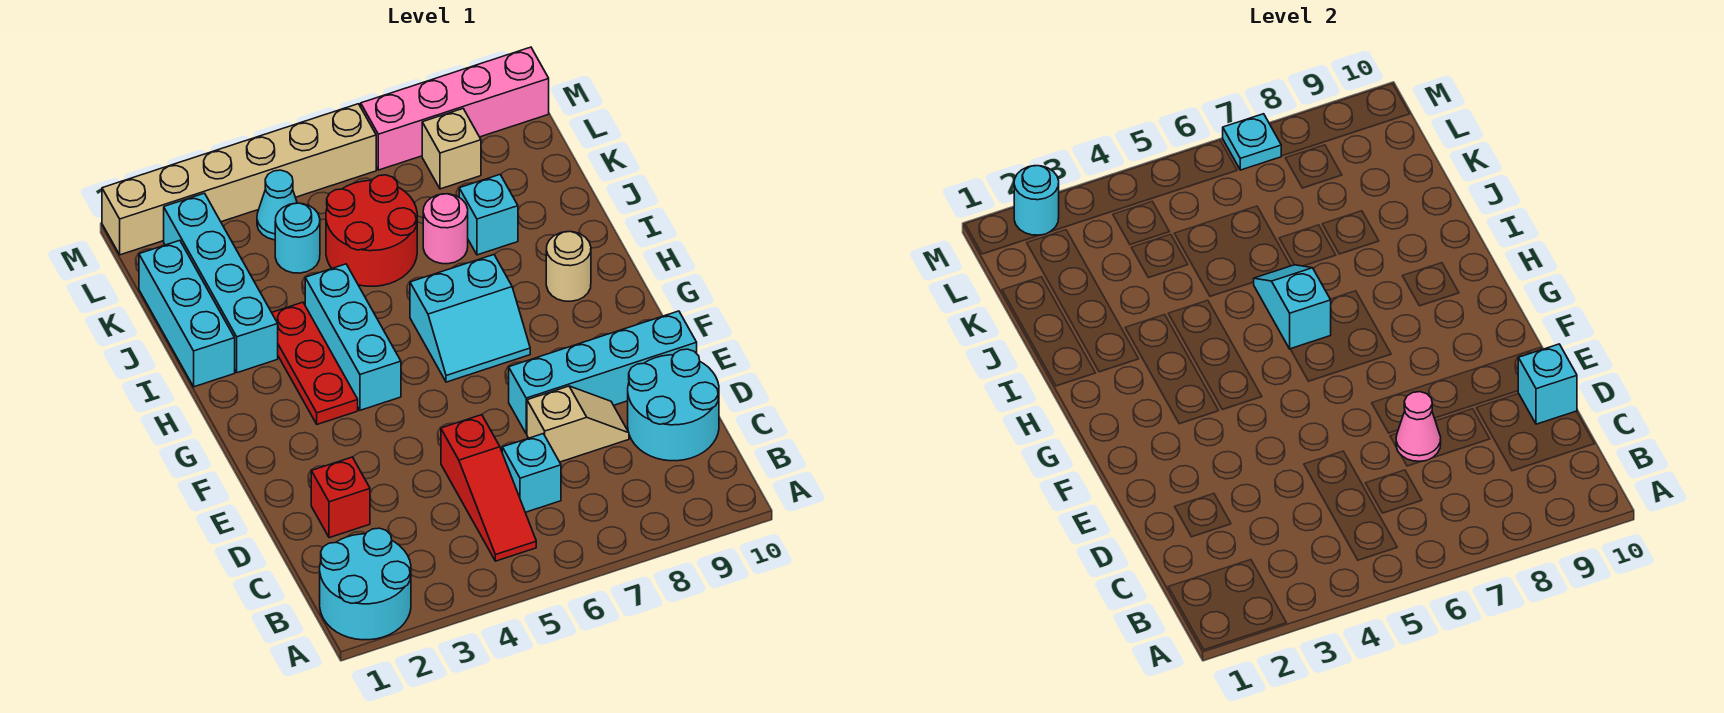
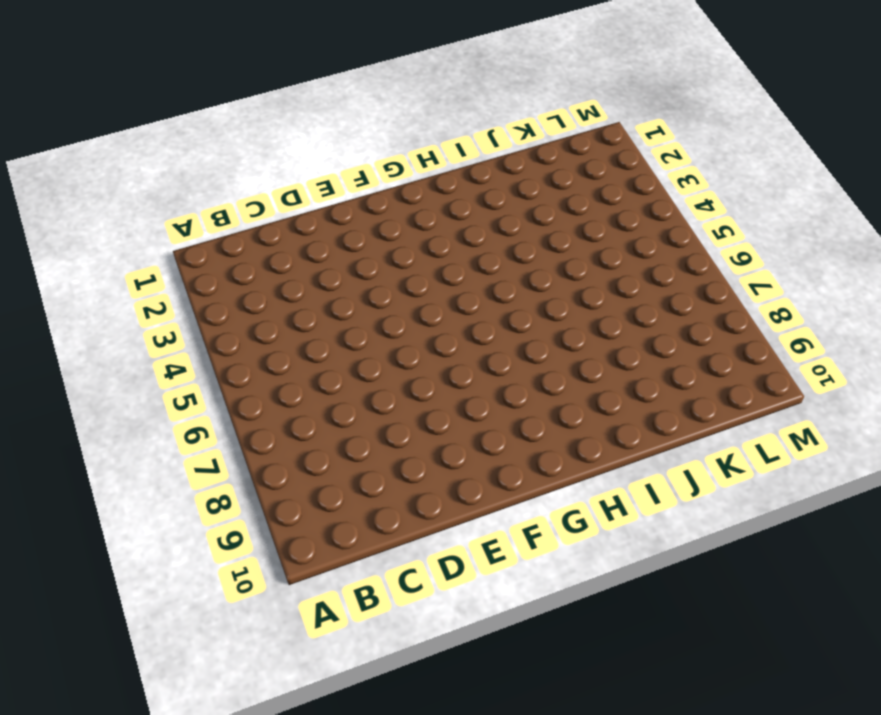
none -> cyan 2x2 round brick [320,528,411,640]
none -> red 1x3 slope [441,415,536,561]
none -> cyan 1x1 brick [502,434,561,512]

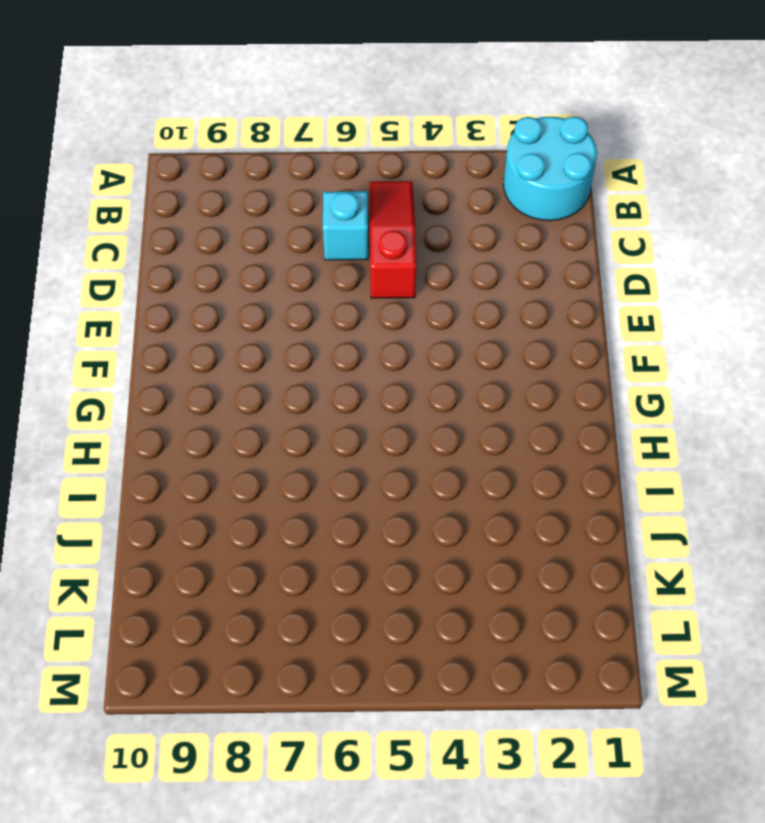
none -> cyan 2x2 round brick [628,349,719,461]
none -> red 1x1 brick [311,457,370,538]
none -> tan 1x2 slope [527,386,629,462]

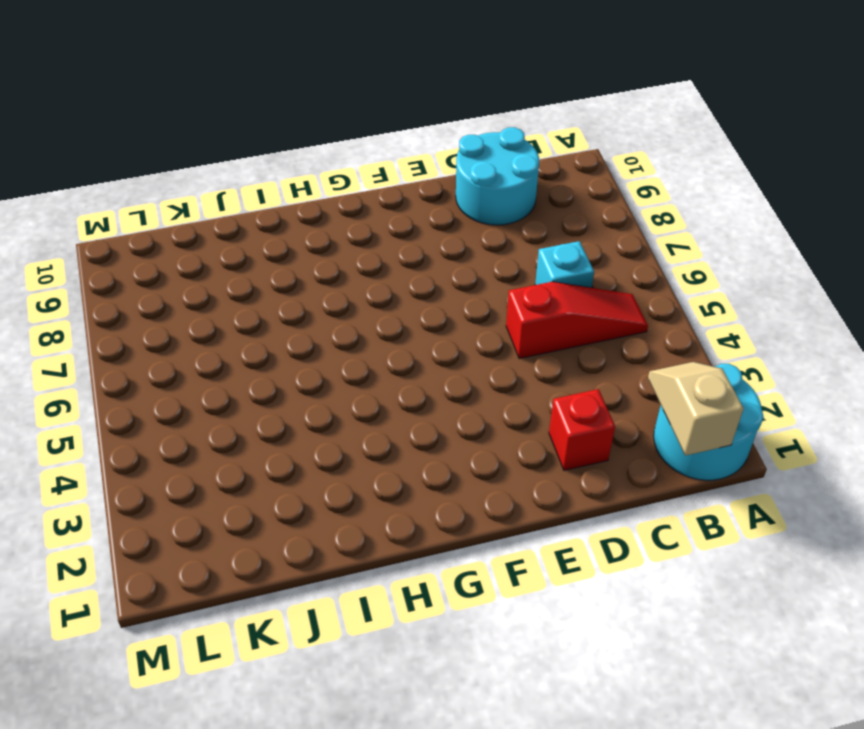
tan 1x2 slope [648,362,744,456] -> tan 1x2 slope moved to [527,386,629,462]
none -> cyan 1x4 brick [509,311,697,434]
none -> red 1x3 plate [272,302,358,424]
none -> cyan 1x3 brick [305,264,401,410]

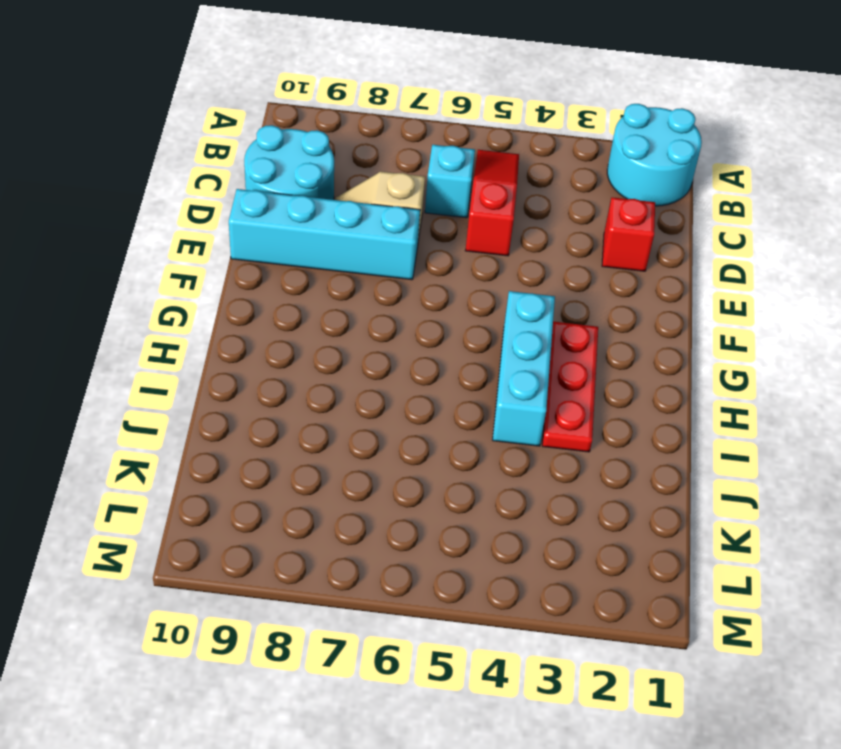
none -> cyan 2x2 slope [410,255,530,382]
none -> tan 1x1 round brick [546,231,591,301]
none -> cyan 1x3 brick [139,240,235,387]

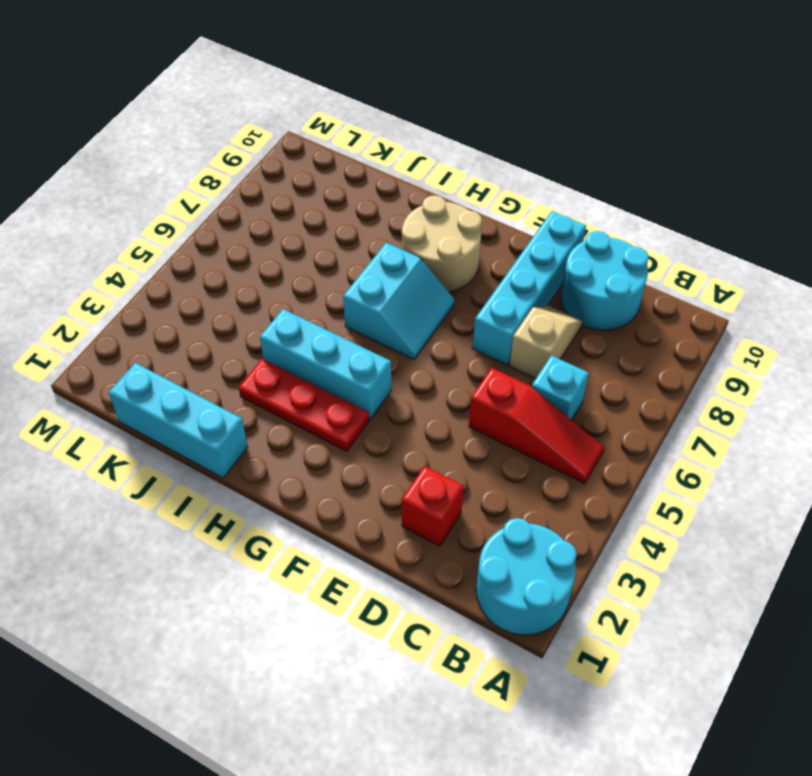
tan 2x2 round brick [402,195,482,292] -> tan 1x1 round brick [546,231,591,301]
none -> cyan 1x4 brick [164,193,278,373]
none -> red 2x2 round brick [326,175,417,286]
none -> pink 1x1 round brick [423,194,468,264]

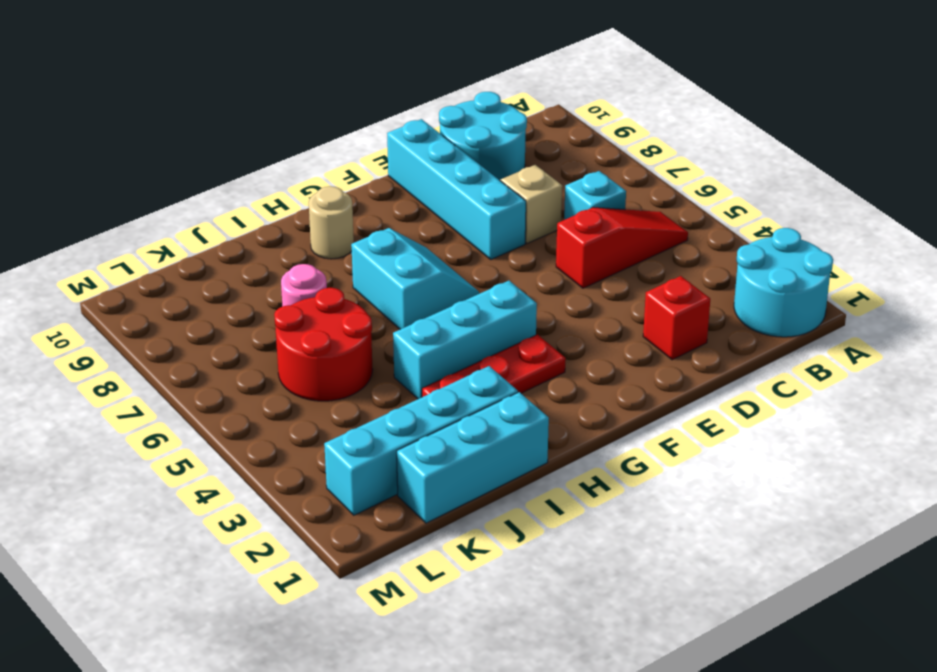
none -> cyan 1x1 brick [459,175,518,255]
none -> cyan 1x1 round brick [275,203,320,273]
none -> cyan 1x1 cone [257,170,297,240]

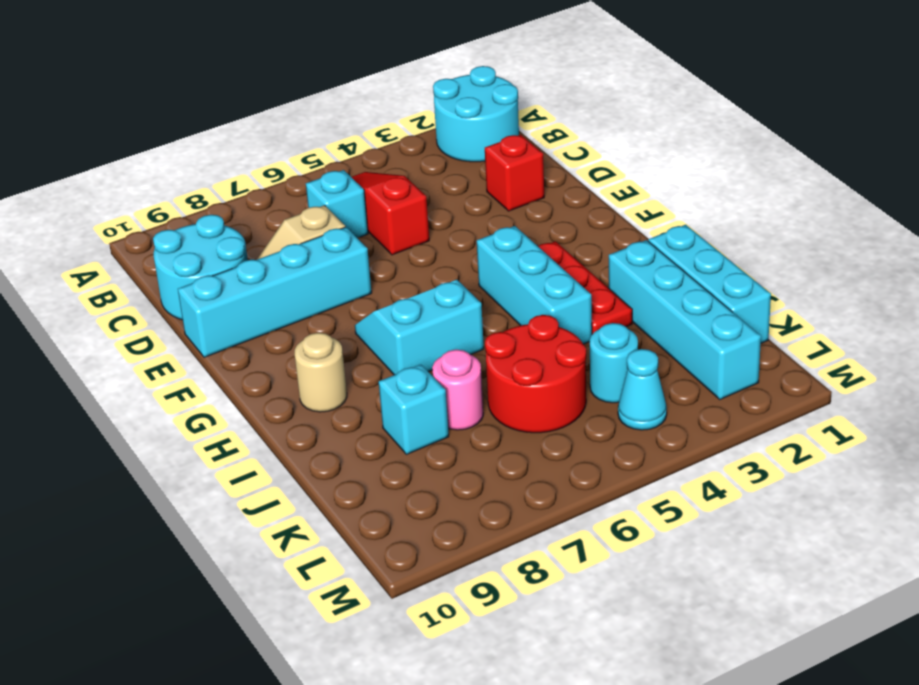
none -> tan 1x1 brick [422,109,481,189]
none -> tan 1x6 brick [102,104,376,255]
none -> pink 1x4 brick [361,47,549,170]

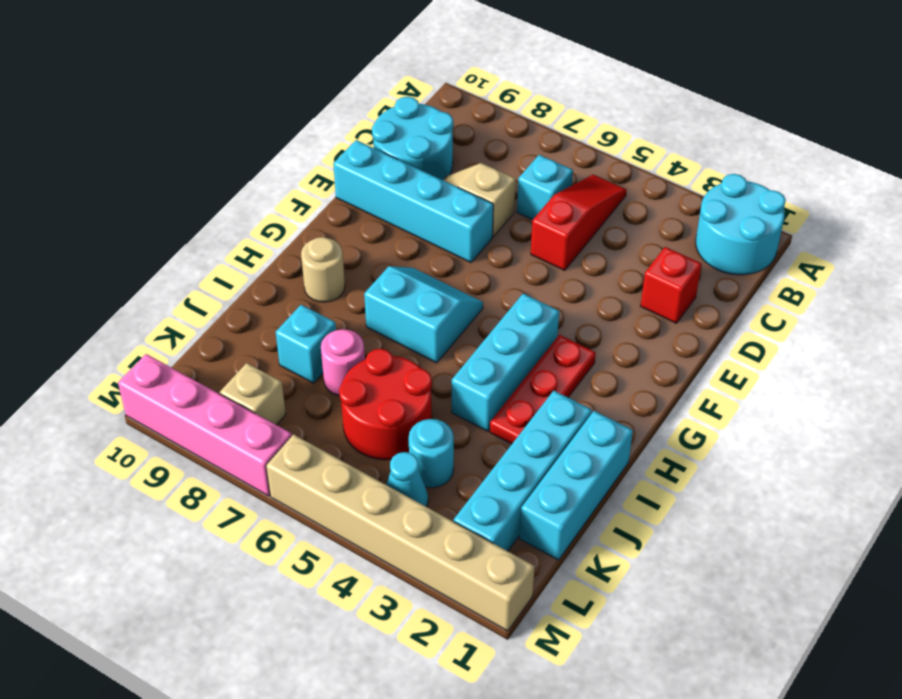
none -> pink 1x1 cone [1396,392,1441,461]
none -> cyan 1x1 brick [1518,344,1577,424]
none -> cyan 1x2 slope [1254,265,1331,349]

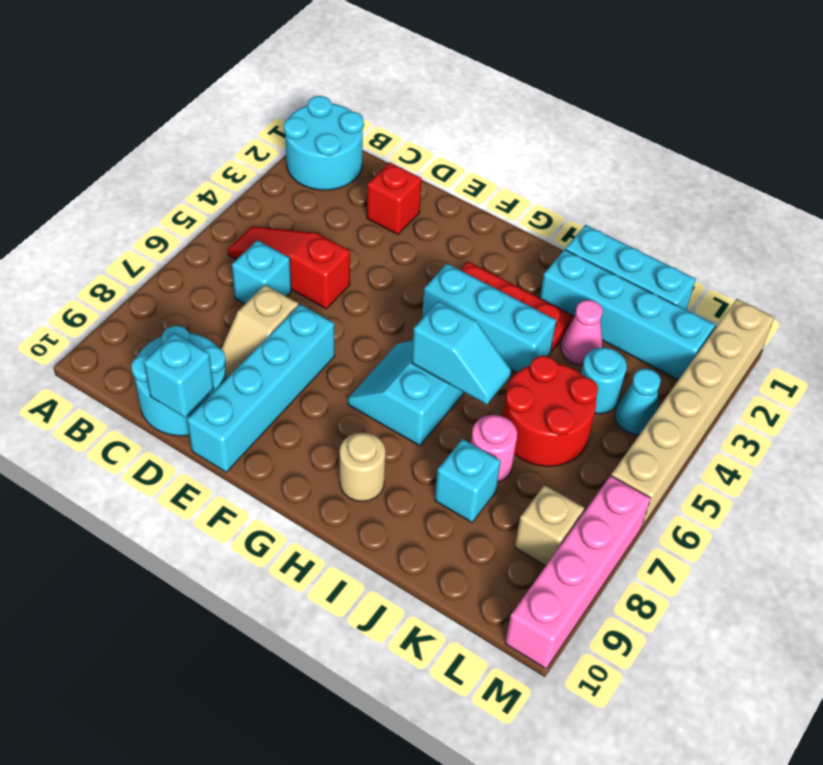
pink 1x1 cone [561,300,603,365] -> pink 1x1 cone moved to [1396,392,1441,461]
none -> cyan 1x1 round brick [1014,166,1059,235]
none -> cyan 1x1 plate [1223,114,1281,170]

